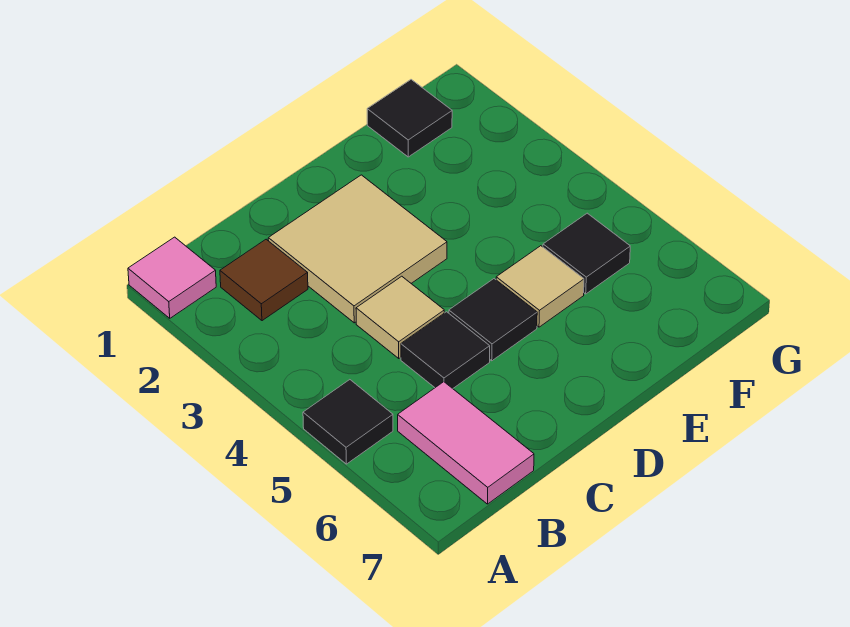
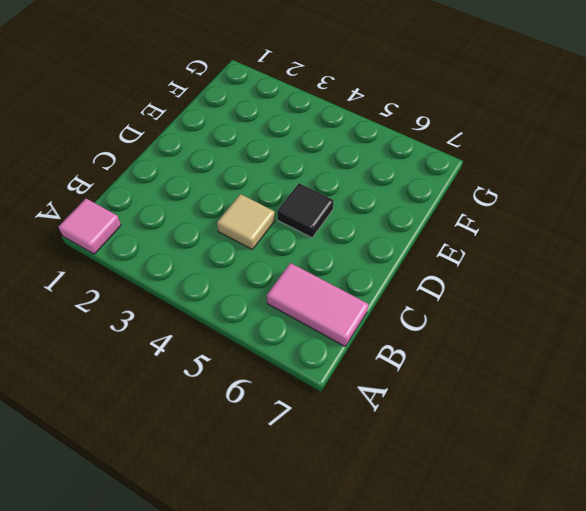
none -> black 1x1 tile [303,380,393,464]
none -> brown 1x1 tile [220,239,308,321]

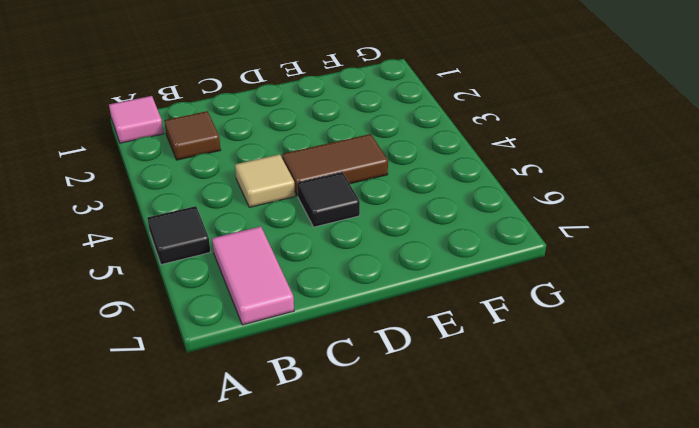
brown 1x2 tile [282,134,388,196] -> none
none -> tan 2x2 tile [268,175,447,323]
none -> black 1x1 tile [401,312,490,388]

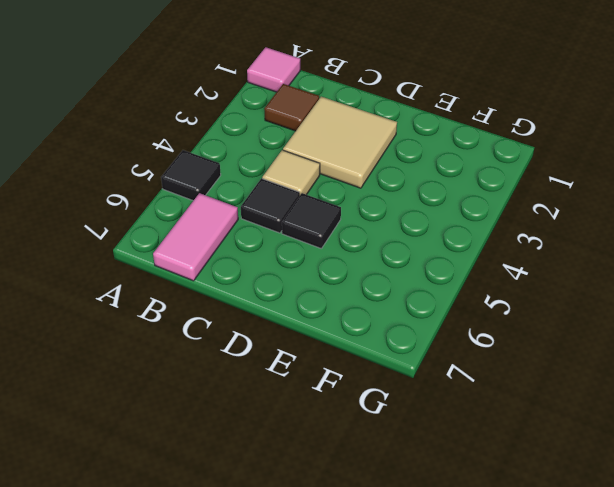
none -> tan 1x1 tile [496,246,584,327]
none -> black 1x1 tile [367,80,452,157]

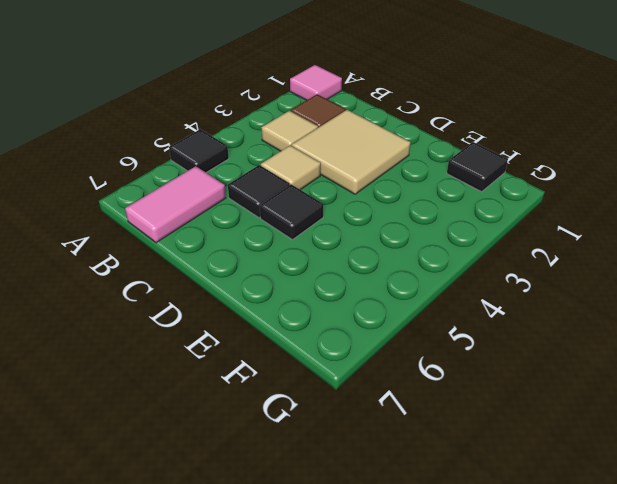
tan 1x1 tile [261,111,318,151] -> tan 1x1 tile moved to [496,246,584,327]
none -> black 1x1 tile [543,213,630,294]

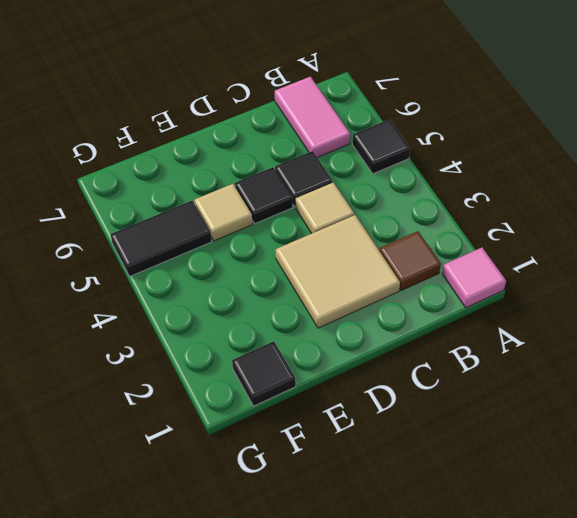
black 1x2 tile [110,201,212,276] -> black 1x1 tile [543,213,630,294]

